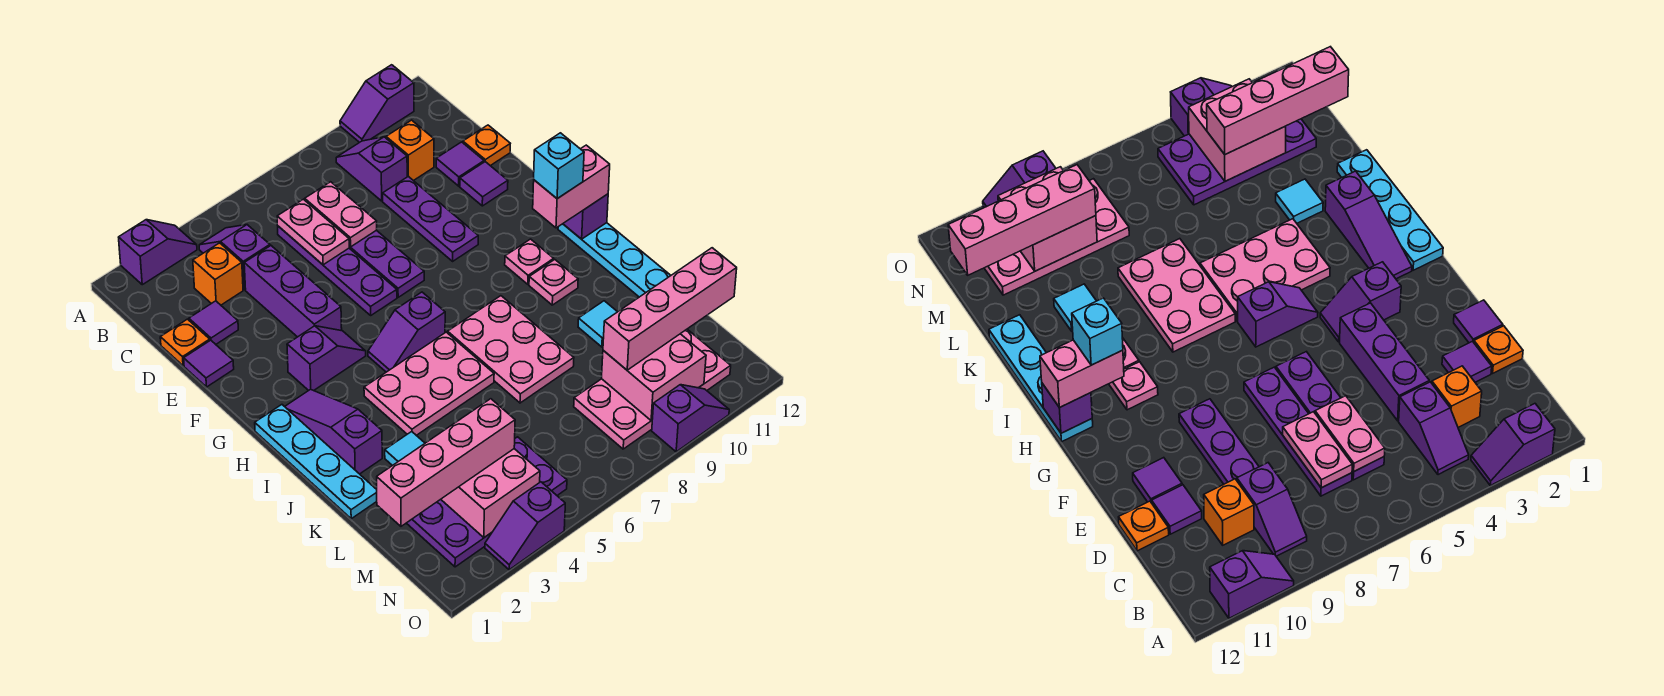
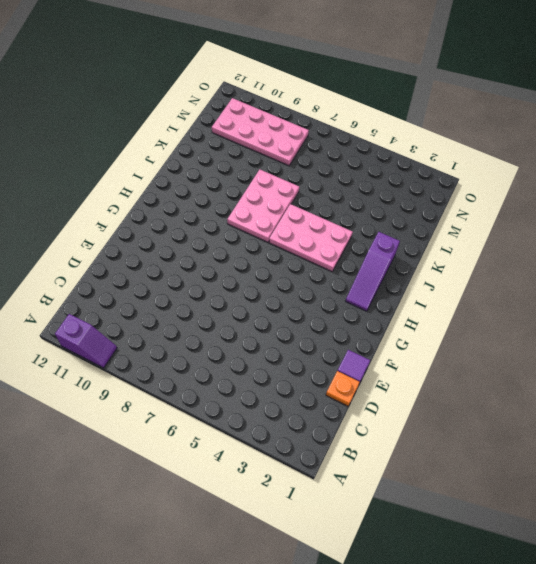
none -> purple 1x2 slope [119,220,197,285]
none -> purple 1x2 slope [199,225,270,290]
none -> purple 1x2 slope [336,137,407,201]
none -> orange 1x1 brick [193,243,243,305]

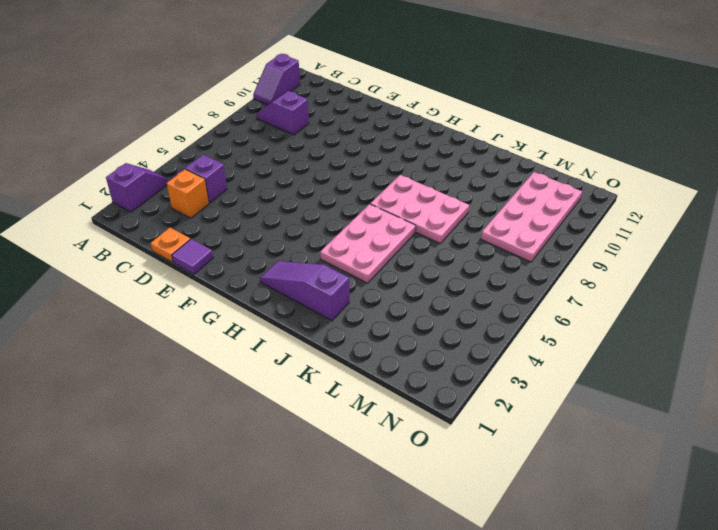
none -> purple 1x4 plate [278,226,397,315]
none -> purple 1x4 plate [349,230,424,297]
none -> orange 1x1 brick [386,120,434,181]
none -> purple 1x1 tile [189,301,238,344]

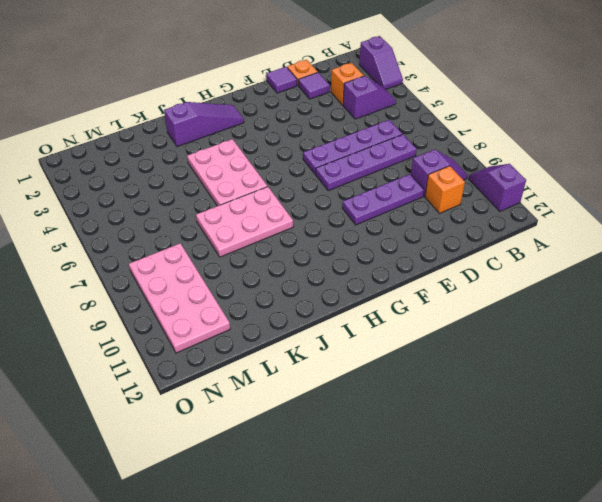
none -> purple 1x3 brick [244,246,342,337]
none -> purple 1x1 tile [436,142,484,186]
none -> orange 1x1 plate [463,125,510,166]
none -> purple 1x1 tile [460,162,508,206]

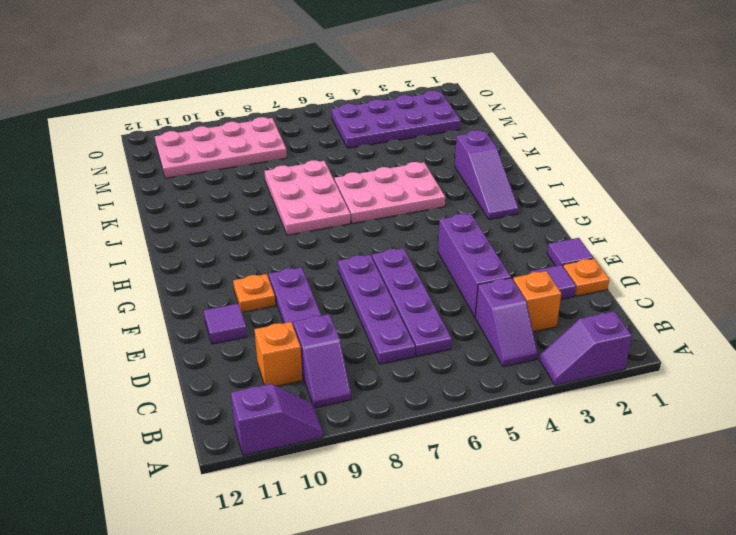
orange 1x1 plate [233,274,275,312] -> orange 1x1 plate moved to [463,125,510,166]
none -> purple 1x1 tile [436,142,484,186]
none -> purple 1x2 slope [287,326,366,391]
none -> cyan 1x4 plate [255,405,377,519]
none -> purple 1x2 slope [368,292,445,372]

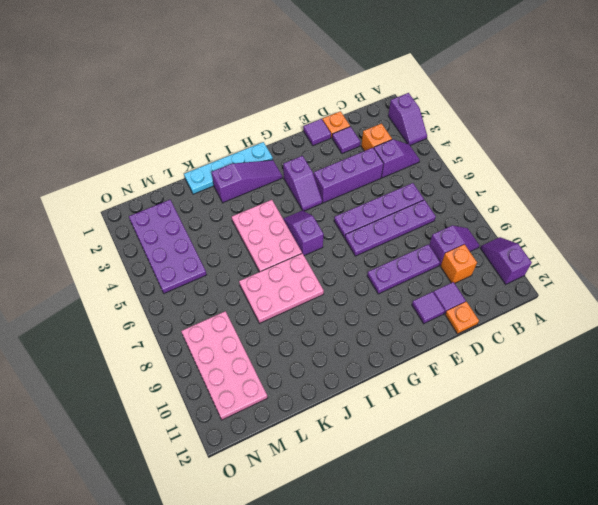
none -> pink 1x1 plate [505,239,554,284]
none -> cyan 1x4 plate [558,223,671,297]
none -> pink 1x1 plate [529,260,578,305]
none -> cyan 1x1 tile [385,432,425,466]

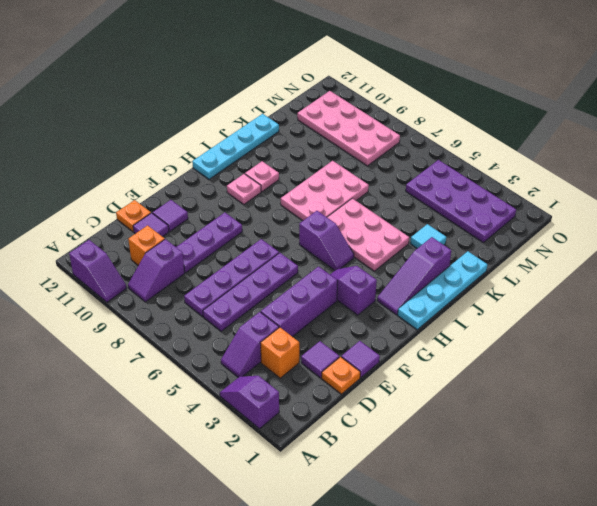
none -> cyan 1x1 tile [578,301,617,347]
none -> purple 1x2 slope [485,482,565,570]
none -> purple 1x2 slope [652,385,729,452]
none -> pink 1x2 plate [277,199,349,265]

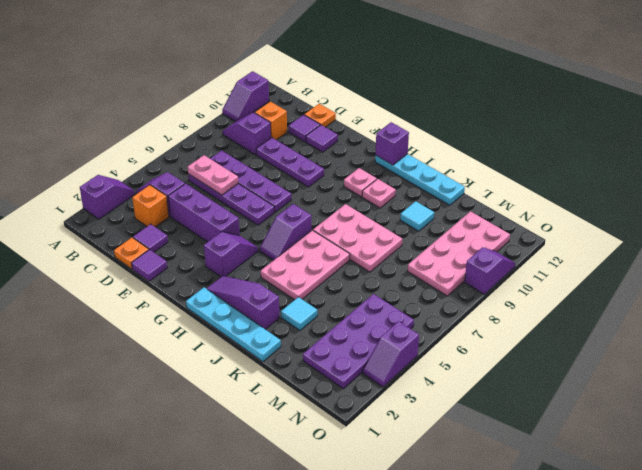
none -> pink 1x2 plate [305,182,377,247]
none -> pink 2x2 brick [441,449,540,538]
none -> pink 2x2 brick [602,334,706,421]
none -> pink 1x2 brick [533,145,610,228]

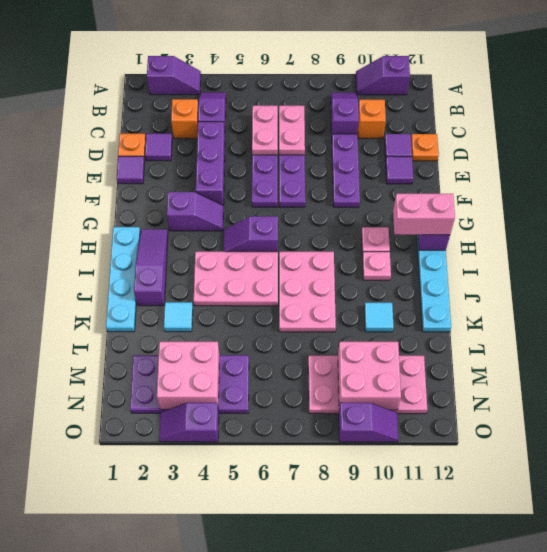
none -> pink 1x4 brick [377,399,515,526]
none -> pink 1x4 brick [603,248,737,370]
none -> cyan 1x1 brick [534,133,584,199]

